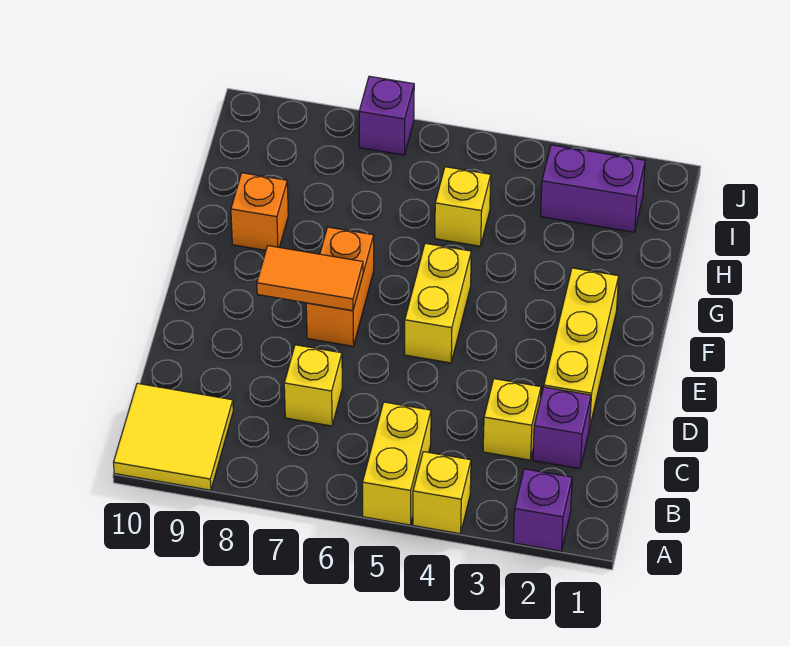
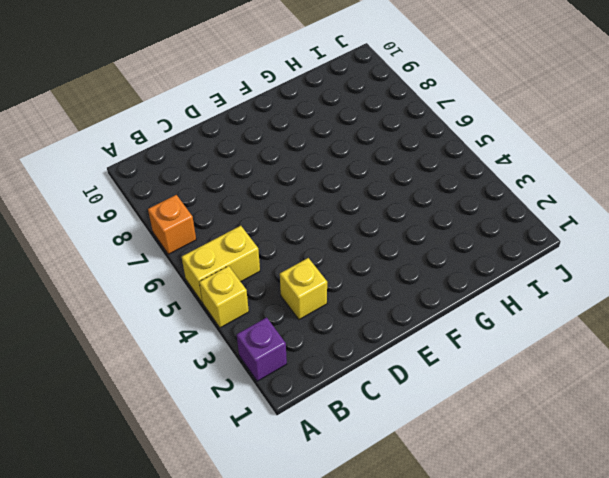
orange 1x1 brick [148,195,196,254] -> orange 1x1 brick moved to [231,173,288,250]
none -> yellow 2x2 tile [113,383,233,490]
none -> purple 1x1 brick [533,387,591,469]
none -> yellow 1x1 brick [284,345,342,426]

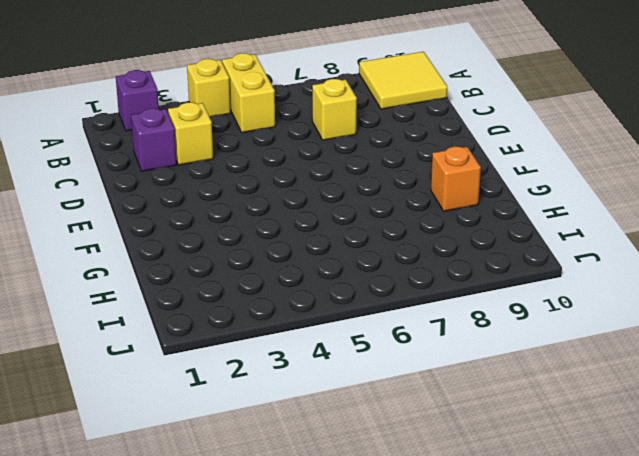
none -> yellow 1x3 brick [544,268,619,428]
none -> yellow 1x2 brick [405,243,471,363]
none -> orange 1x2 brick [306,227,374,346]

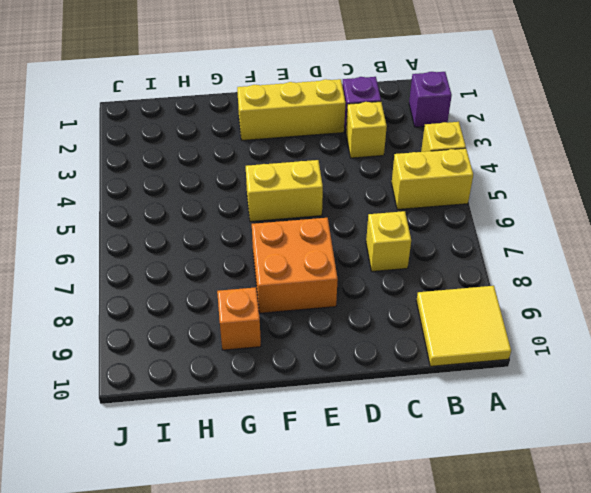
orange 2x2 brick [252,218,338,313] -> orange 1x2 brick [306,227,374,346]
none -> yellow 1x1 brick [435,167,491,246]
none -> purple 1x2 brick [541,145,645,232]
none -> purple 1x1 brick [359,76,414,155]

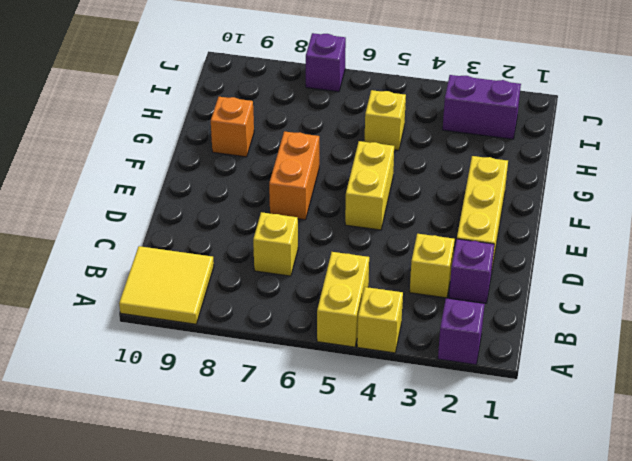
none -> orange 1x2 tile [257,246,363,311]

